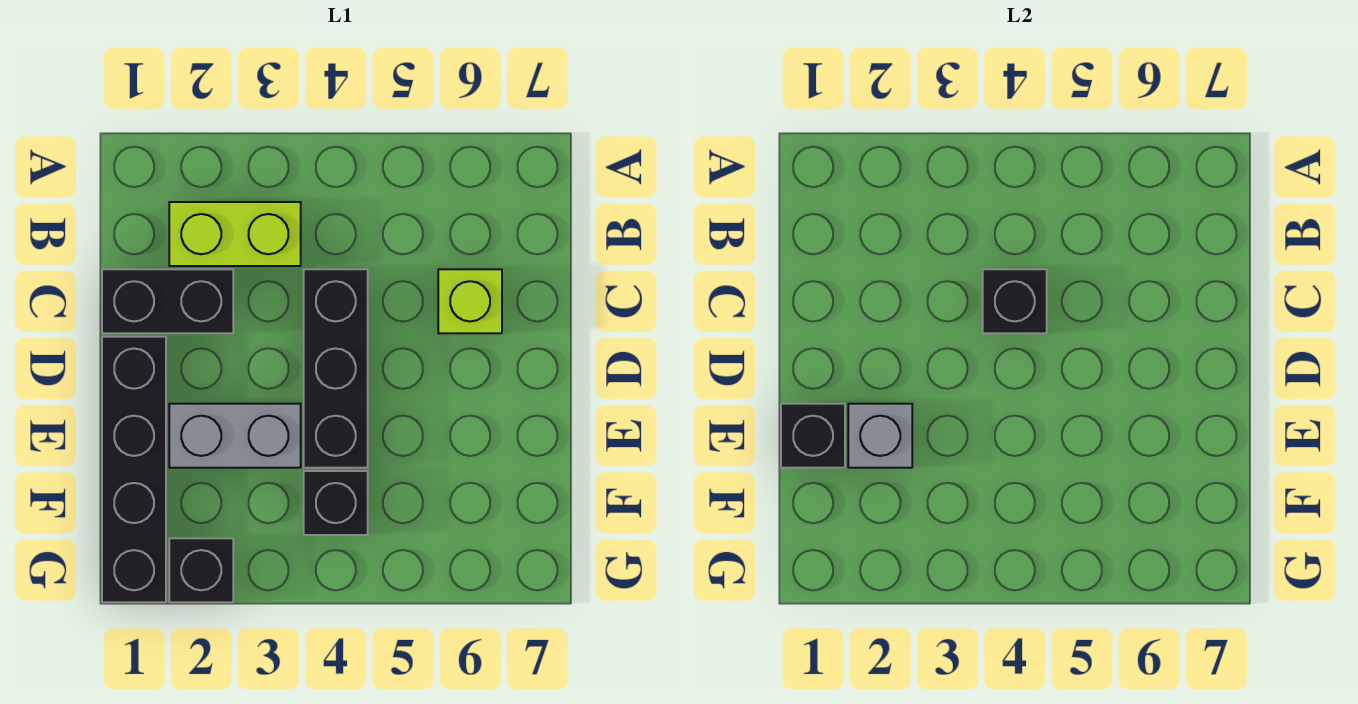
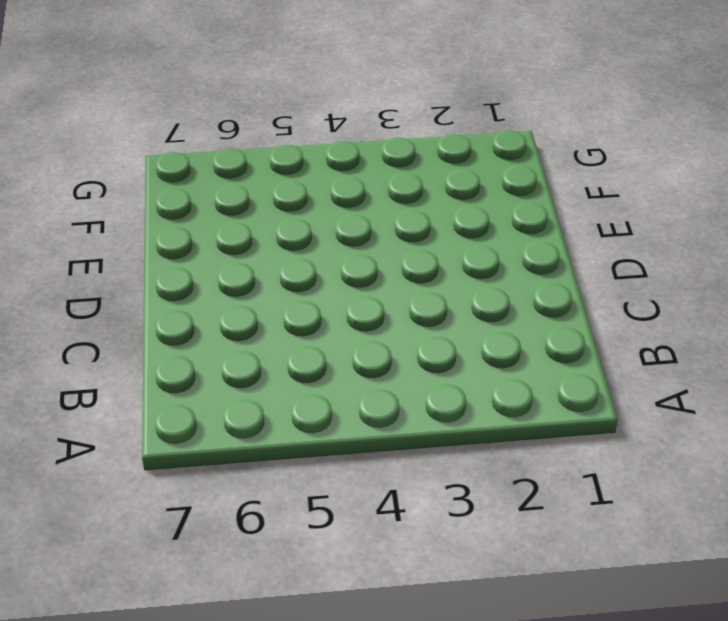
none -> lime 1x2 brick [169,202,301,266]
none -> black 1x2 brick [102,269,233,333]

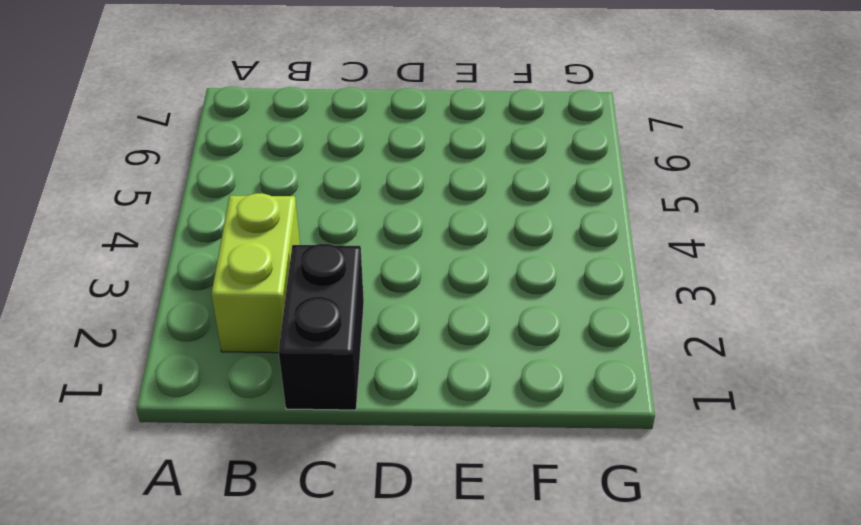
none -> black 1x3 brick [304,269,368,468]
none -> lime 1x1 brick [438,269,502,333]

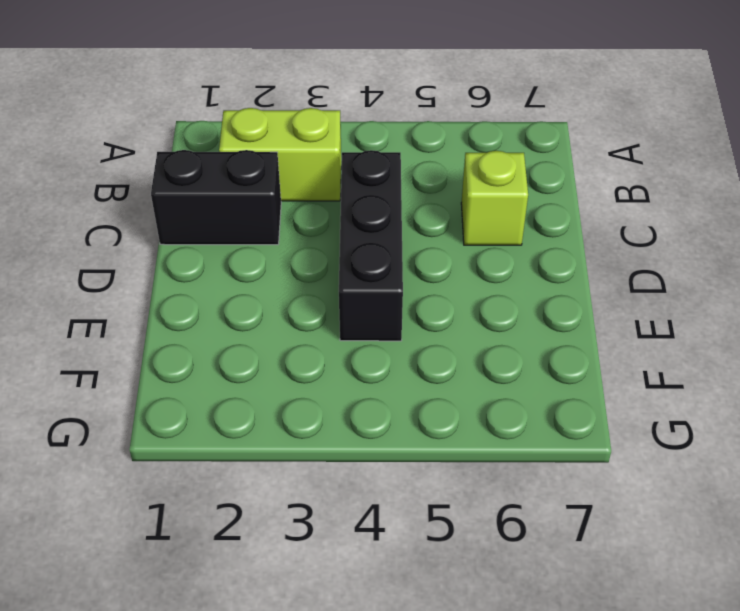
none -> black 1x4 brick [102,337,166,602]
none -> grey 1x2 brick [169,404,301,468]

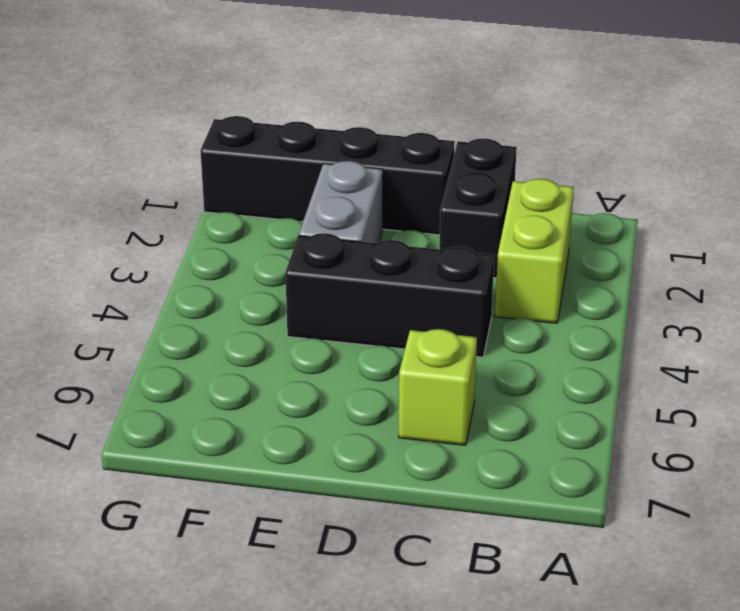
none -> black 1x1 brick [304,471,368,535]
none -> black 1x1 brick [169,538,233,602]

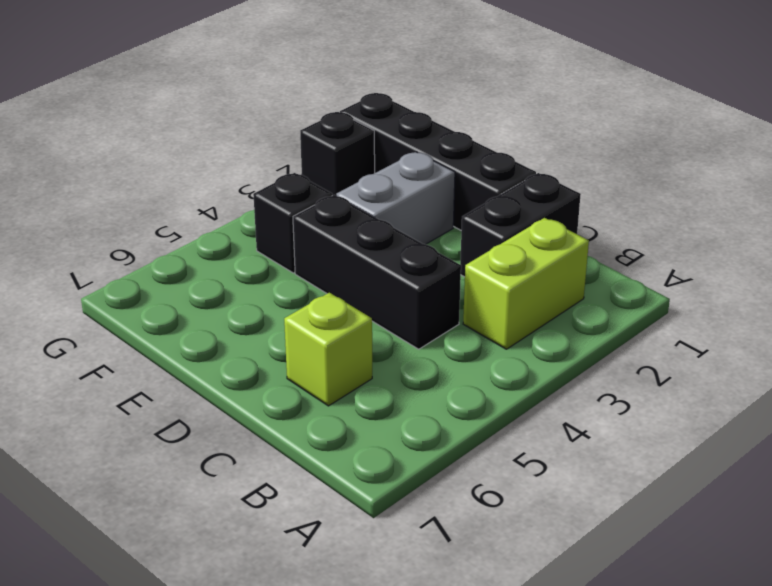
none -> black 1x1 brick [983,269,1047,333]
none -> black 1x1 brick [781,404,845,468]

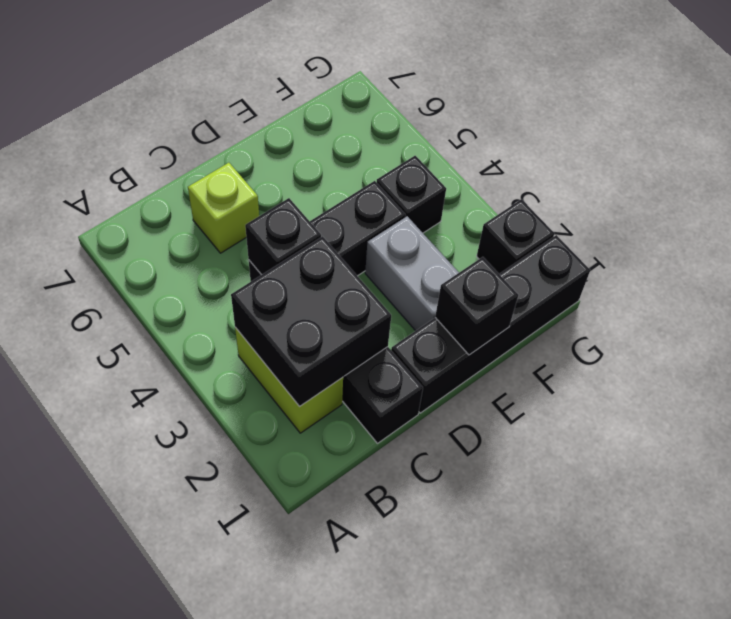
black 2x2 brick [231,236,391,406] -> none
none -> grey 1x1 brick [848,404,912,468]

